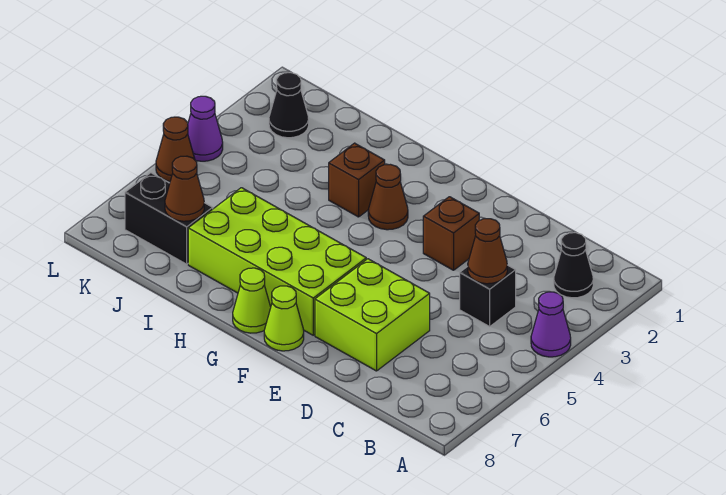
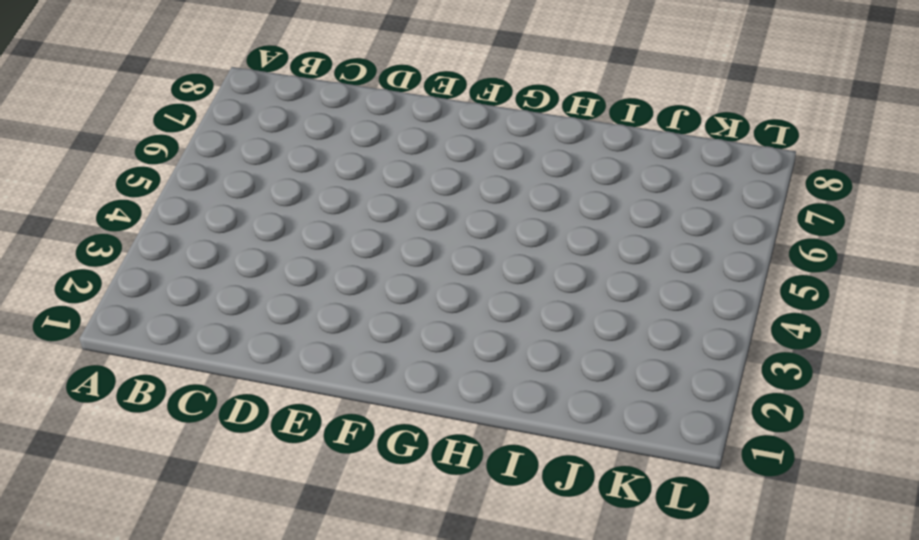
none -> purple 1x1 cone [531,292,571,357]
none -> black 1x1 cone [554,233,593,298]
none -> black 1x1 brick [460,265,516,327]

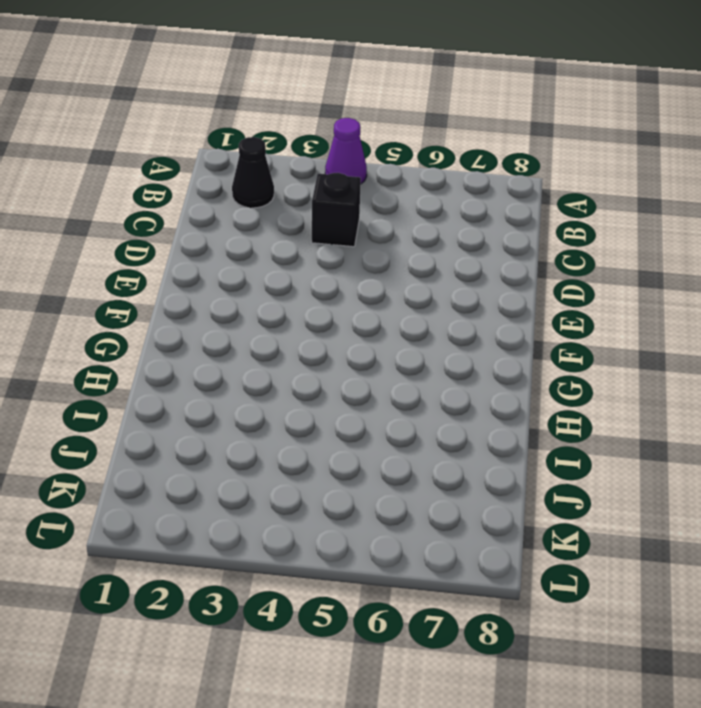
none -> lime 2x2 brick [315,259,430,371]
none -> brown 1x1 brick [423,197,479,270]
none -> lime 2x4 brick [188,188,366,335]

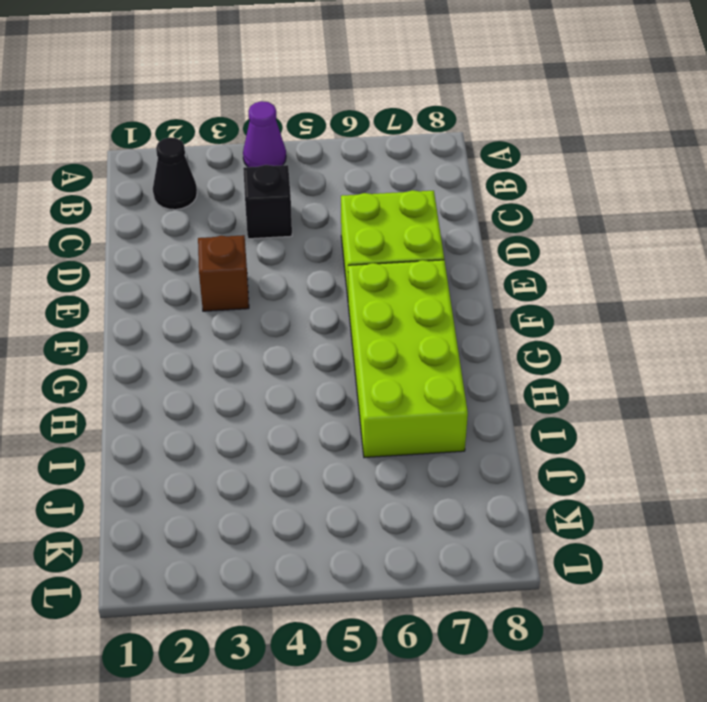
none -> lime 1x1 cone [264,286,304,351]
none -> brown 1x1 cone [368,164,408,230]
none -> lime 1x1 cone [233,268,271,333]

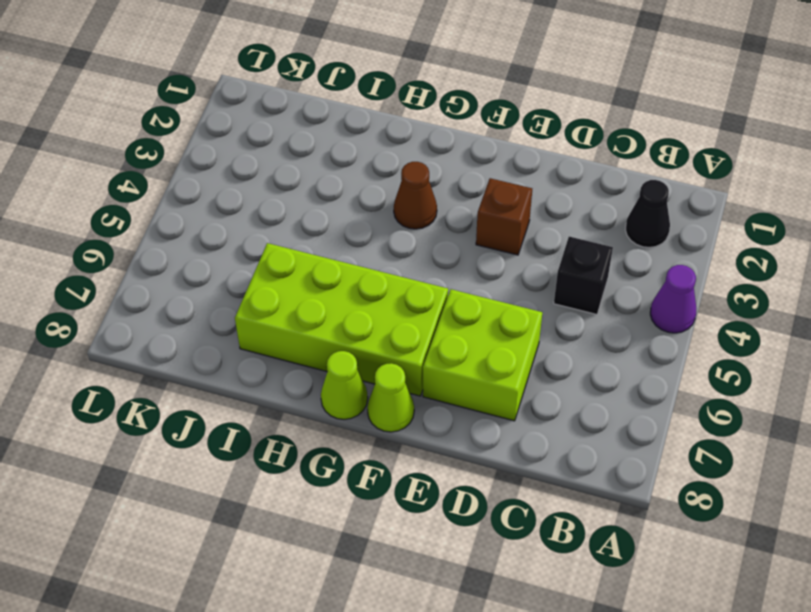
none -> brown 1x1 brick [329,143,385,217]
none -> black 1x2 brick [125,173,213,264]
none -> black 1x1 cone [269,73,309,138]

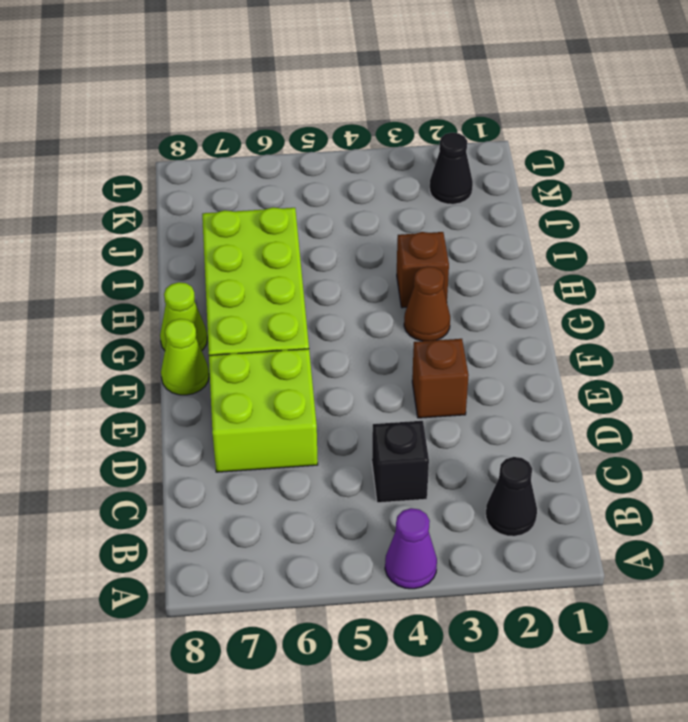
none -> black 1x2 brick [125,173,213,264]
none -> purple 1x1 cone [188,96,223,161]
none -> brown 1x1 cone [156,117,195,181]

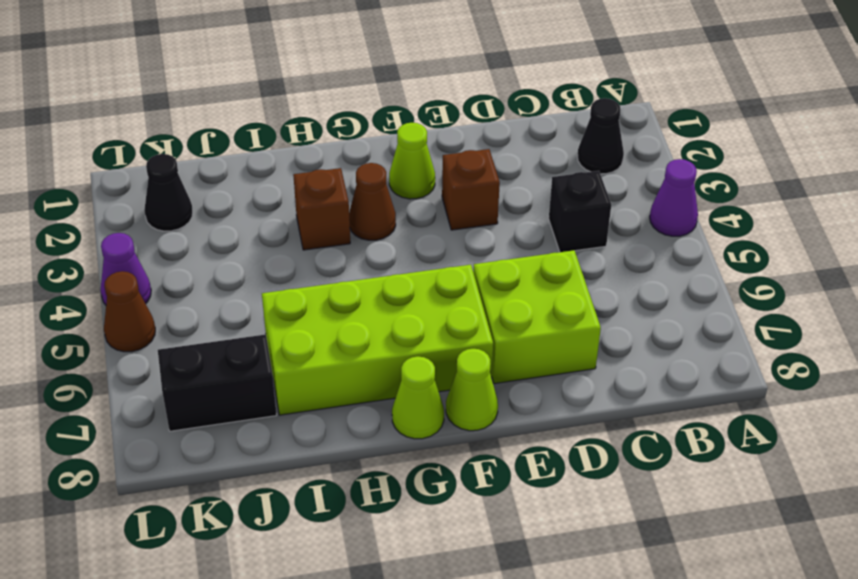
lime 1x1 cone [389,123,435,199] -> none
none -> brown 1x1 cone [468,219,507,284]
none -> brown 1x1 cone [165,156,204,221]

